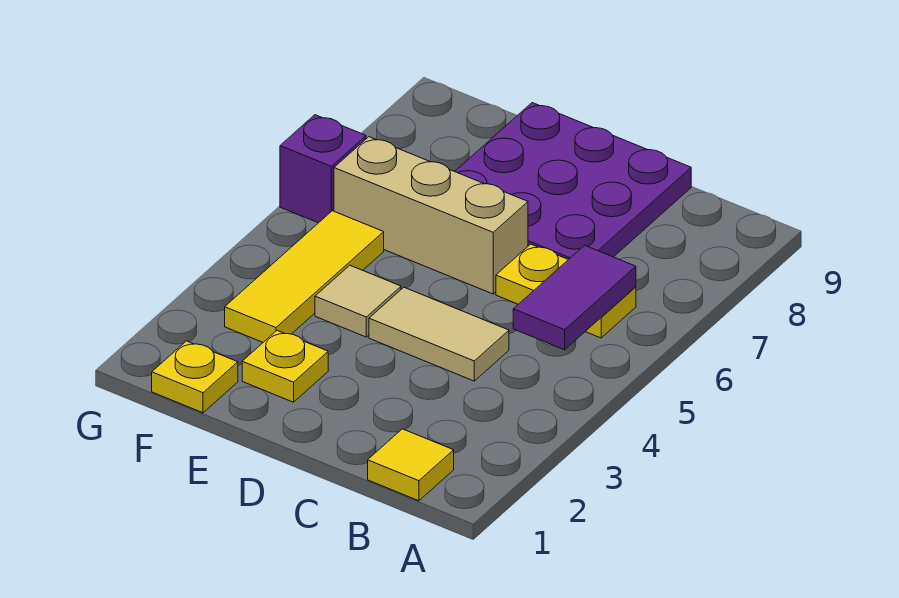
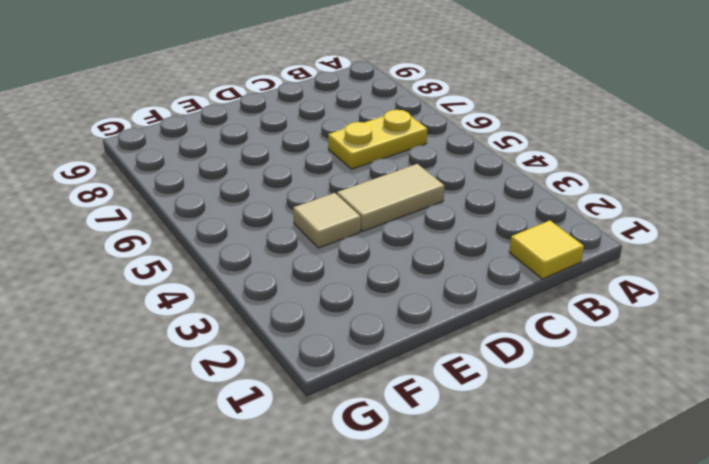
none -> purple 3x3 plate [455,103,691,260]
none -> tan 1x3 brick [334,137,528,294]

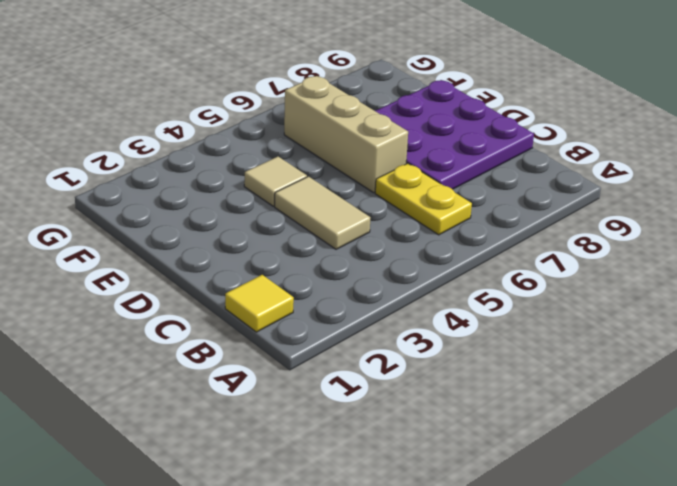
none -> yellow 1x1 plate [242,331,328,402]
none -> yellow 1x1 plate [152,341,238,413]

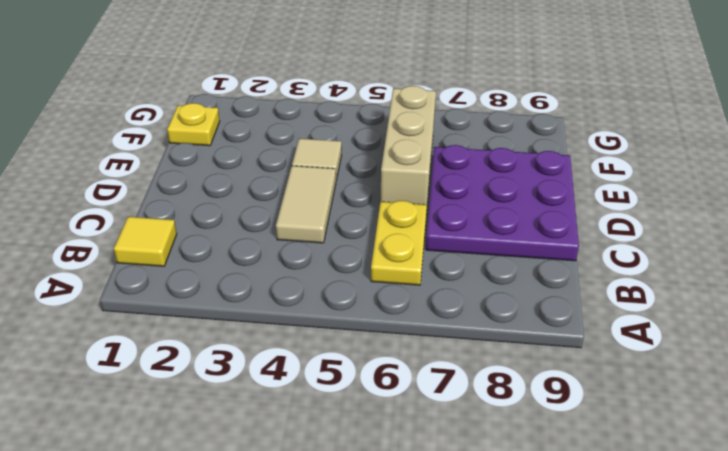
none -> yellow 1x1 plate [242,331,328,402]
none -> yellow 1x3 tile [225,211,384,342]

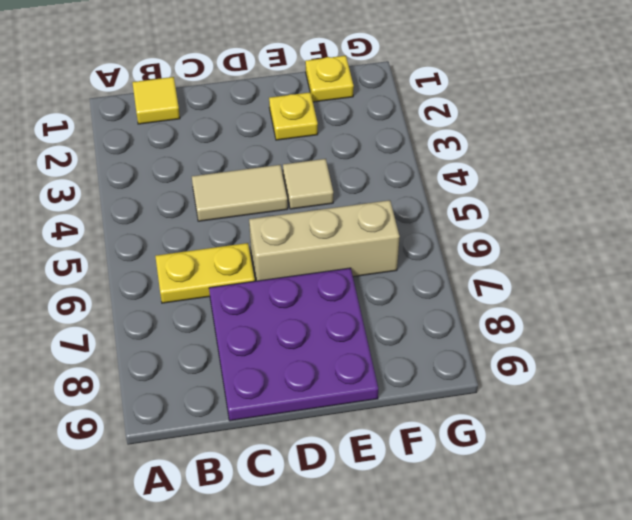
none -> yellow 1x3 tile [225,211,384,342]
none -> purple 1x1 brick [280,115,366,223]

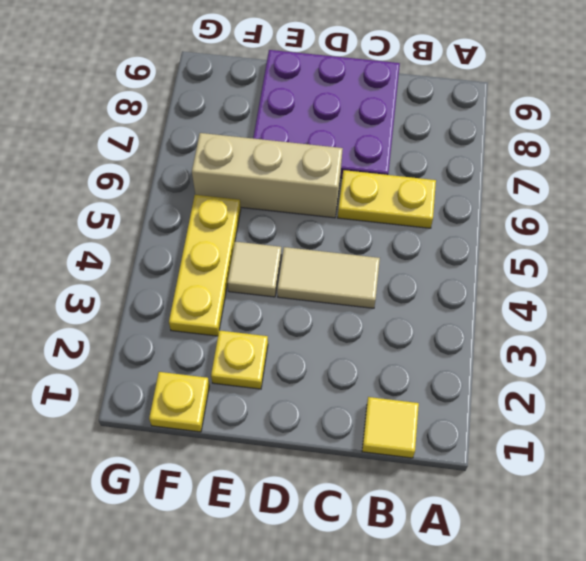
yellow 1x3 plate [169,195,241,336] -> yellow 1x3 tile [225,211,384,342]
none -> purple 1x1 brick [280,115,366,223]
none -> purple 1x2 tile [513,245,636,350]

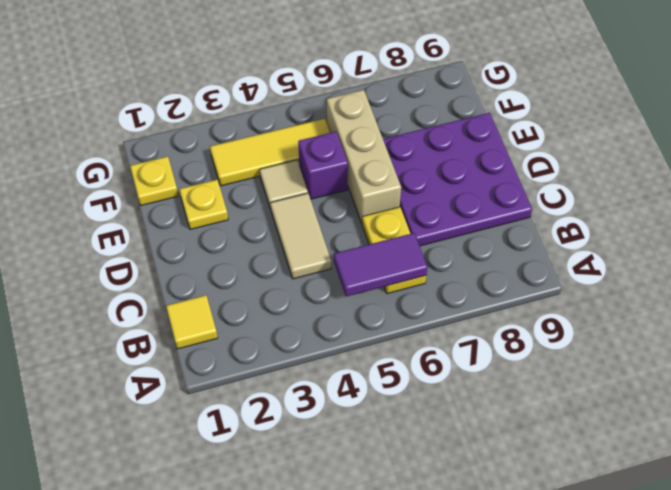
purple 1x1 brick [298,132,348,199] -> purple 1x1 brick moved to [280,115,366,223]

